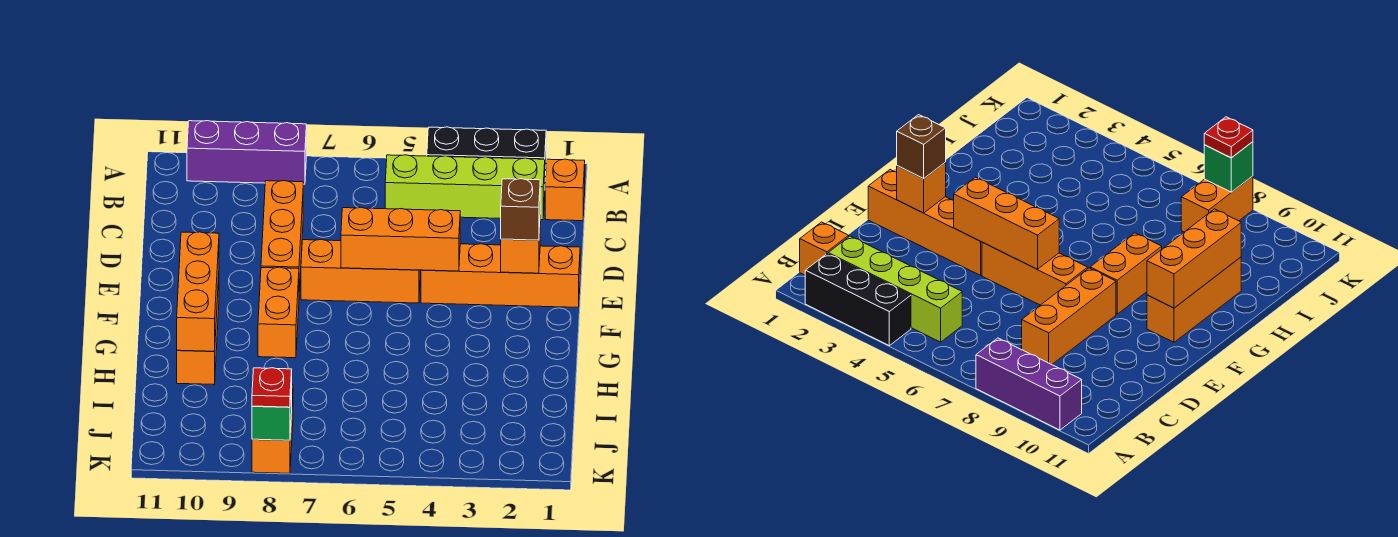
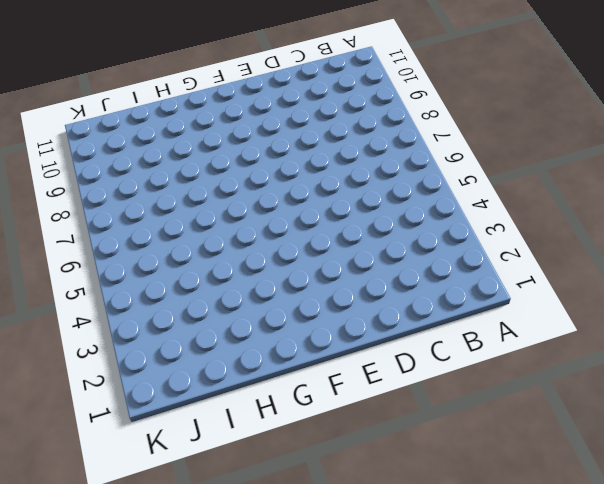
none -> black 1x3 brick [427,127,546,178]
none -> purple 1x3 brick [187,121,306,184]
none -> orange 1x1 brick [545,159,585,221]

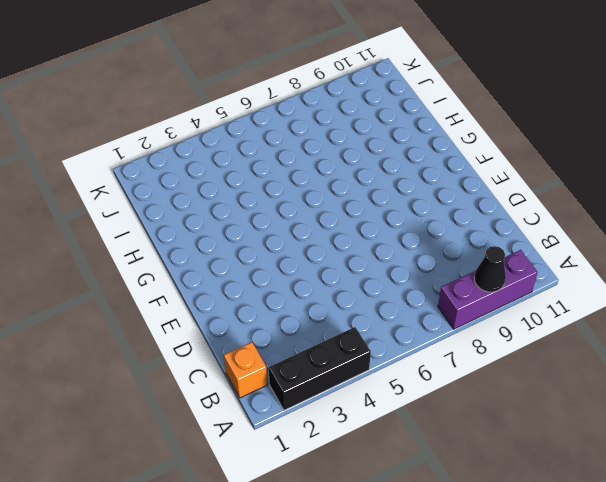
black 1x1 cone [474,246,506,292] -> none
none -> lime 1x4 brick [385,155,545,220]
none -> orange 1x3 brick [261,181,303,292]
none -> orange 1x4 brick [421,244,580,307]

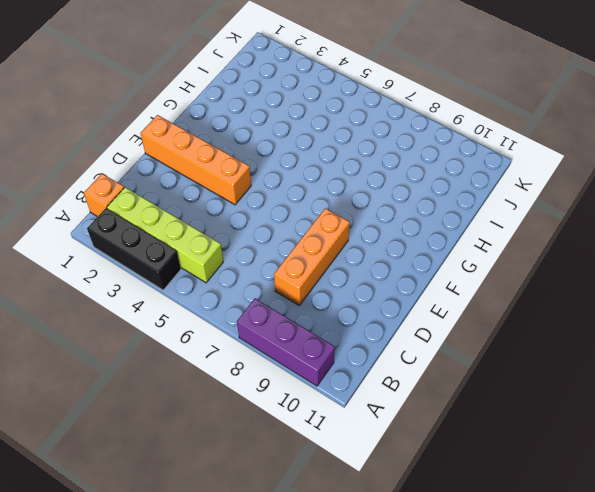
none -> orange 1x3 brick [301,239,420,303]
none -> orange 1x2 brick [258,267,299,358]
none -> orange 1x3 brick [177,277,219,384]

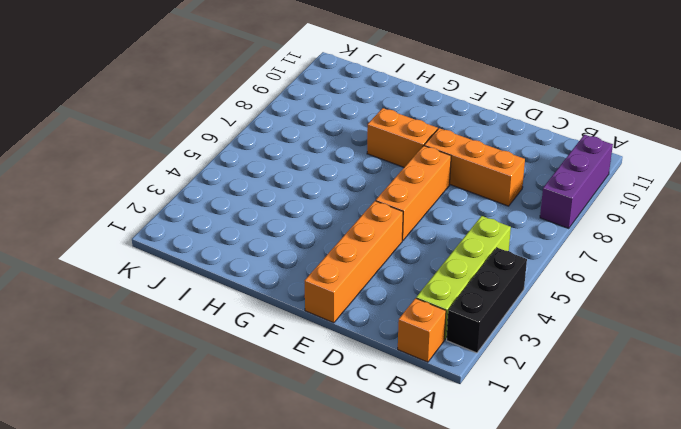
none -> orange 1x3 brick [177,277,219,384]
none -> orange 1x2 brick [252,384,293,473]
none -> orange 1x1 brick [501,227,540,273]

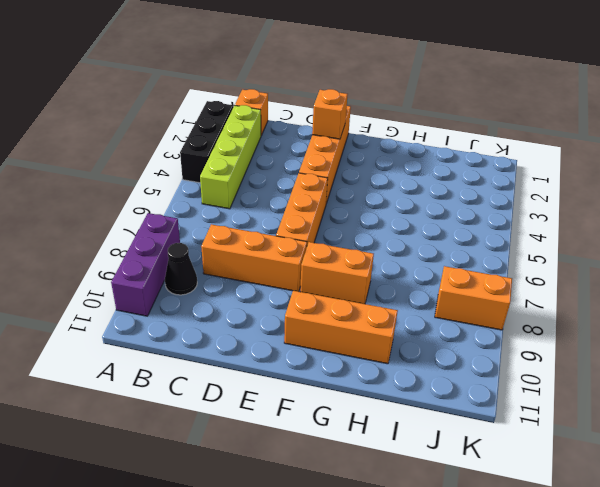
black 1x1 cone [165,243,197,295] -> none
none -> orange 1x3 brick [341,207,460,271]
none -> orange 1x3 brick [177,232,219,351]
none -> green 1x1 brick [252,381,292,440]

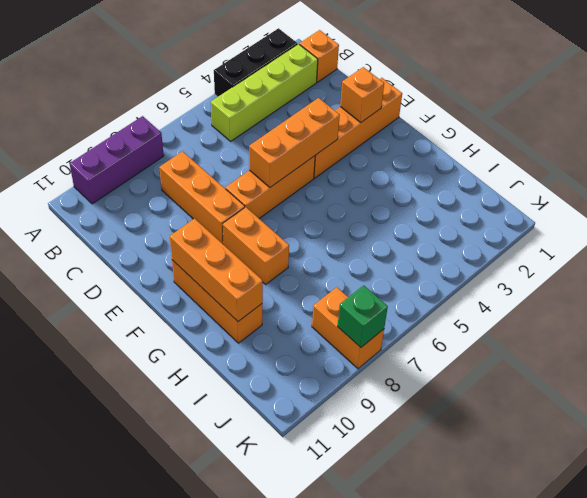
none -> brown 1x1 brick [501,179,540,240]
none -> red 1x1 plate [252,368,292,407]

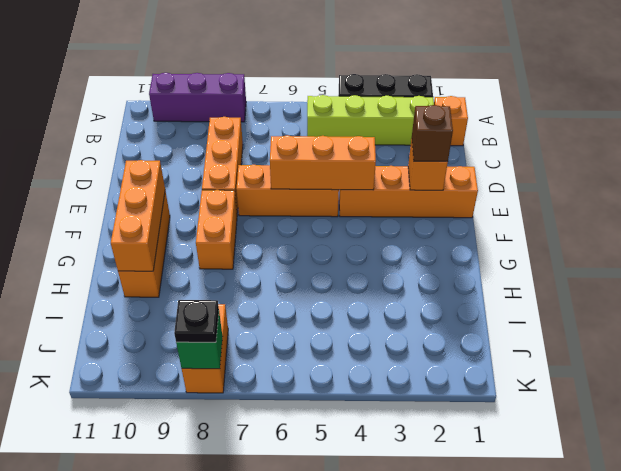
black 1x1 plate [174,300,219,342] -> red 1x1 plate [252,368,292,407]

